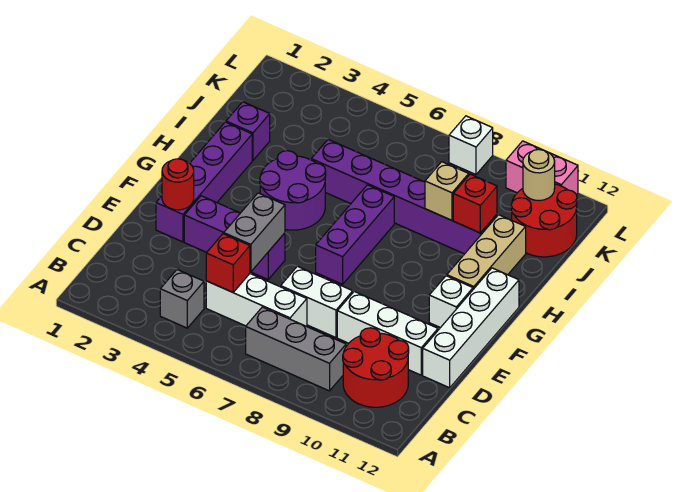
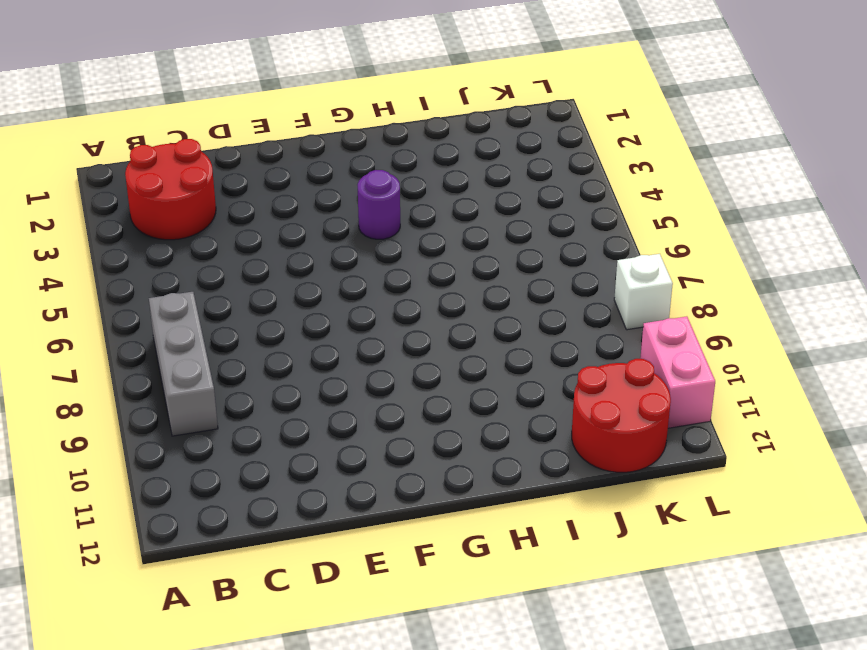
red 2x2 round brick [125,139,216,240] -> red 2x2 round brick moved to [343,328,409,407]
purple 1x1 round brick [357,170,400,239] -> purple 2x2 round brick [260,151,326,230]
none -> grey 1x1 brick [160,270,204,328]
none -> white 1x3 brick [206,274,307,327]
none -> white 1x2 brick [281,266,353,338]

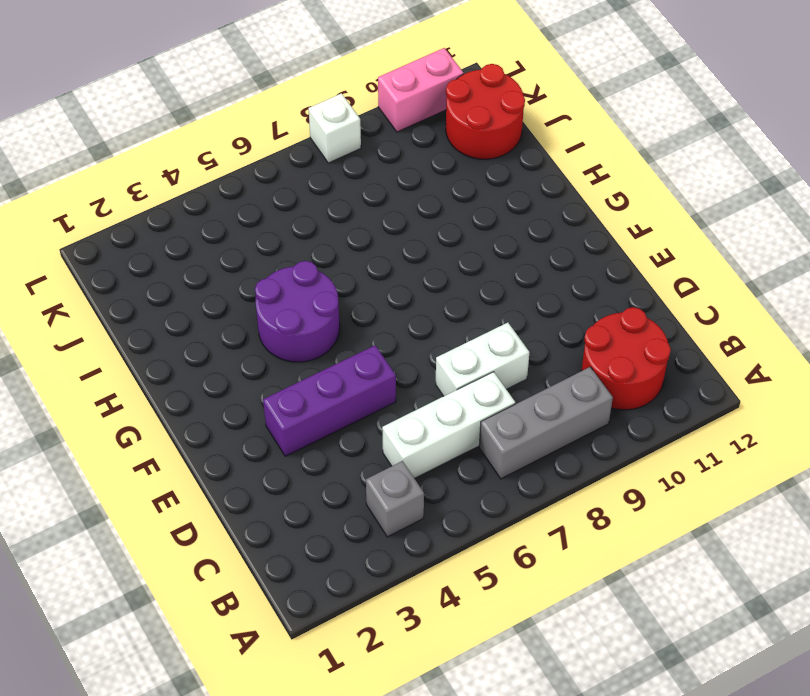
none -> white 1x3 brick [337,291,438,375]
none -> white 1x4 brick [423,268,519,388]
none -> purple 1x4 brick [156,122,252,242]

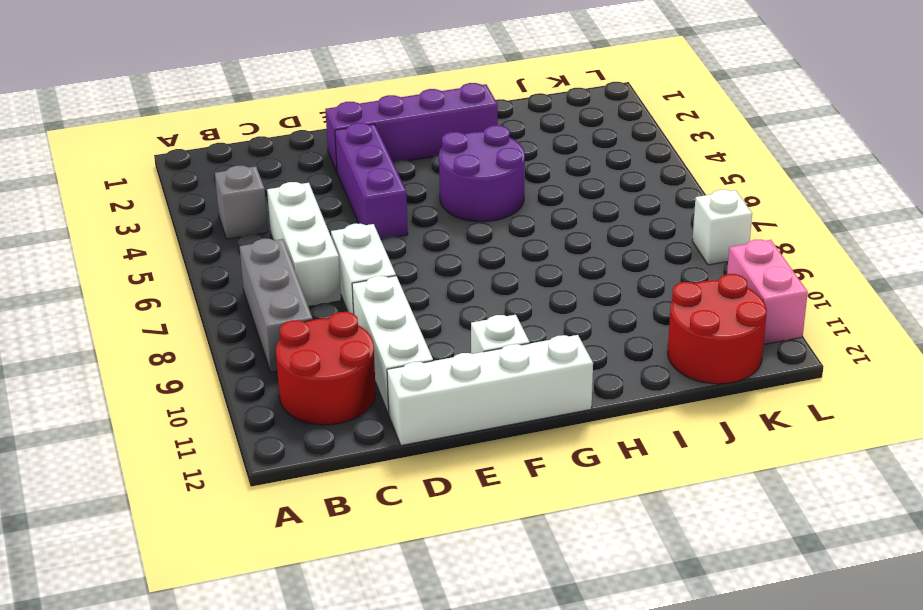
none -> purple 1x3 brick [316,185,394,284]
none -> tan 1x3 brick [447,215,526,289]
none -> purple 1x1 brick [226,102,270,160]

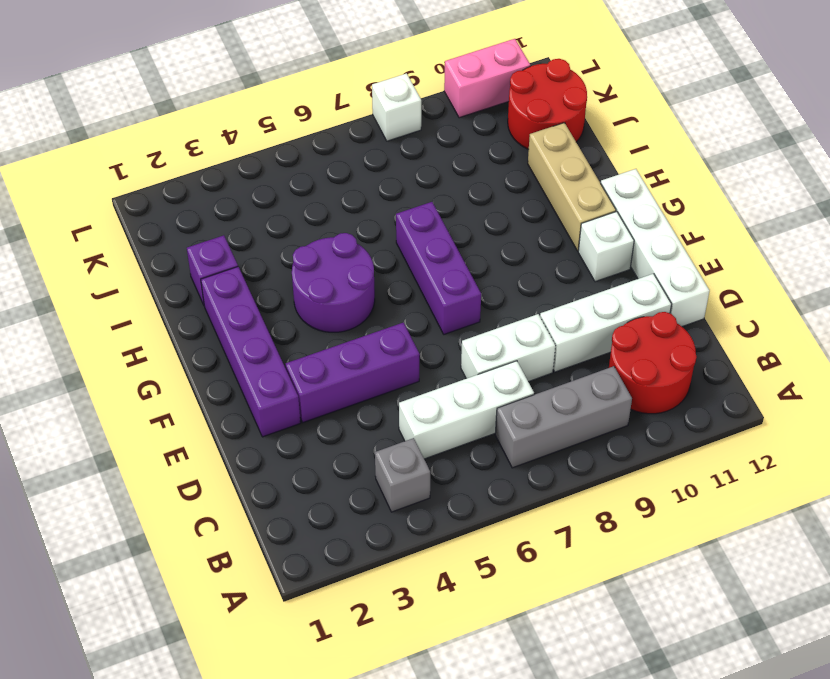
none -> purple 1x6 brick [311,140,497,254]
none -> red 1x1 brick [206,234,250,292]
none -> grey 1x2 brick [224,193,285,272]

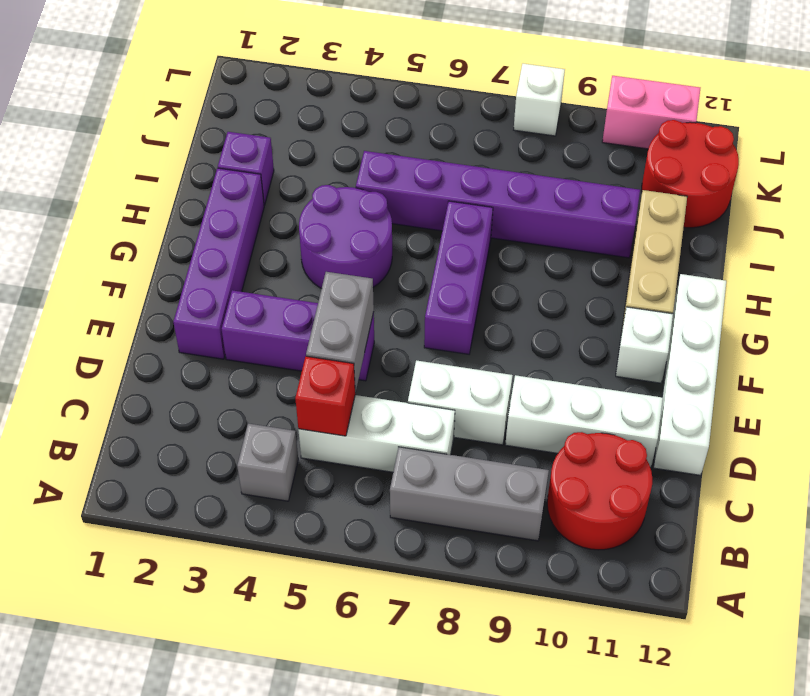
none -> red 1x1 round brick [162,159,194,210]
none -> tan 1x1 brick [425,162,469,220]
none -> red 1x1 brick [453,174,497,233]

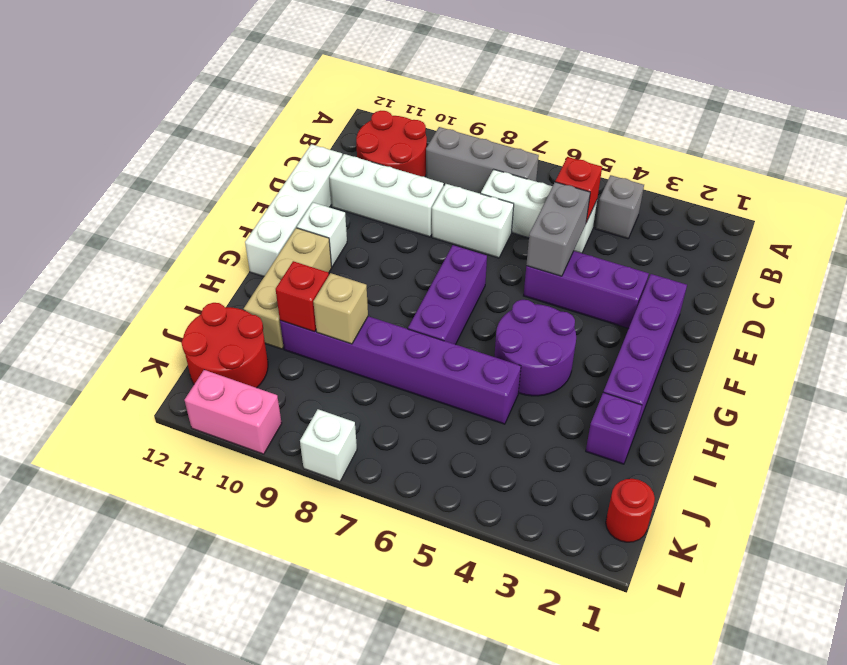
red 1x1 round brick [606,479,655,542] -> red 1x1 round brick moved to [162,159,194,210]
none -> tan 1x1 round brick [523,150,555,201]

